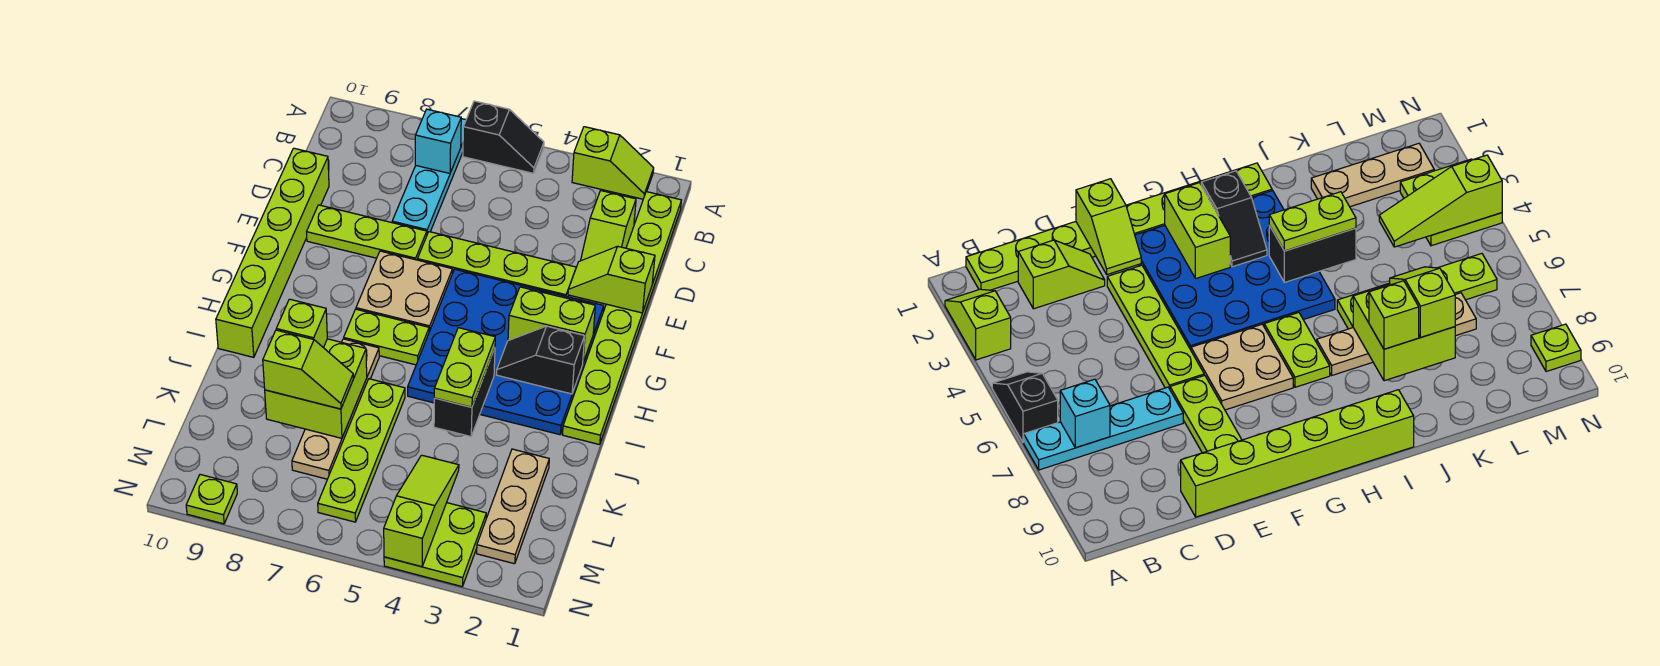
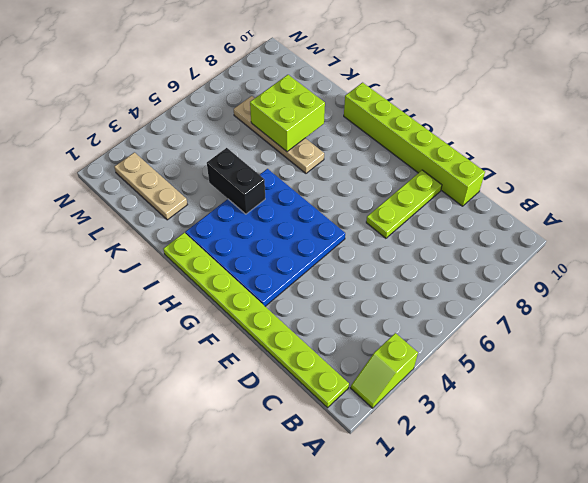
none -> black 1x2 slope [463,101,544,173]
none -> cyan 1x4 plate [392,119,466,234]
none -> lime 1x2 slope [581,191,636,261]

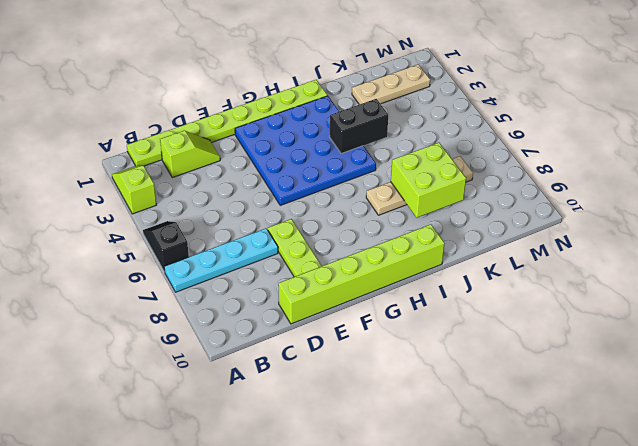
none -> lime 1x4 plate [418,232,576,297]
none -> tan 2x2 plate [356,251,453,332]
none -> lime 1x2 plate [344,309,429,365]

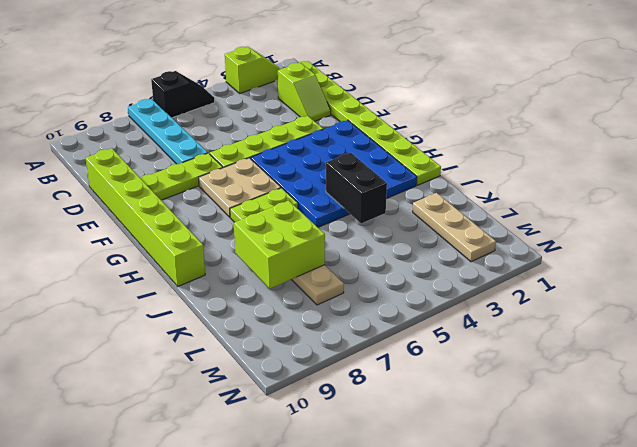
none -> lime 1x4 plate [318,379,405,522]
none -> lime 2x2 plate [384,503,486,586]
none -> lime 1x1 plate [186,475,237,524]

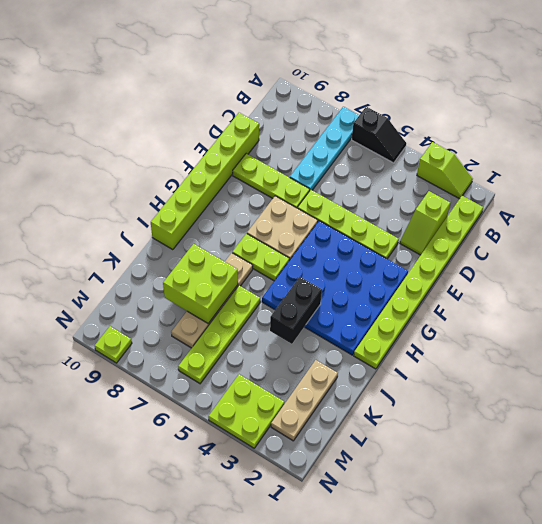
none -> cyan 1x1 brick [415,109,461,173]
none -> lime 1x2 slope [568,246,655,313]
none -> lime 1x2 brick [508,287,595,362]

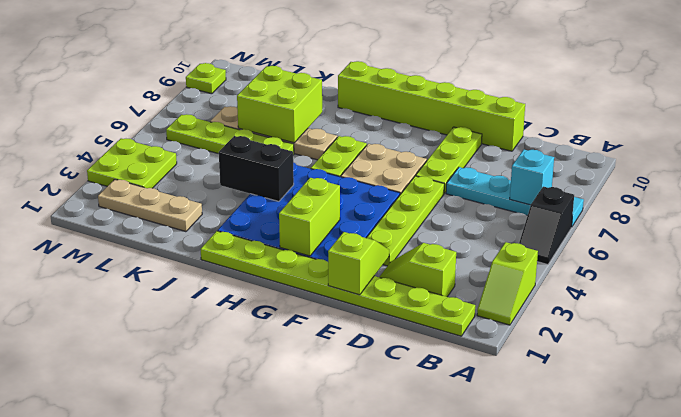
none -> black 1x2 slope [497,326,585,394]
none -> lime 1x3 slope [384,455,459,567]
none -> lime 1x2 plate [434,328,495,407]

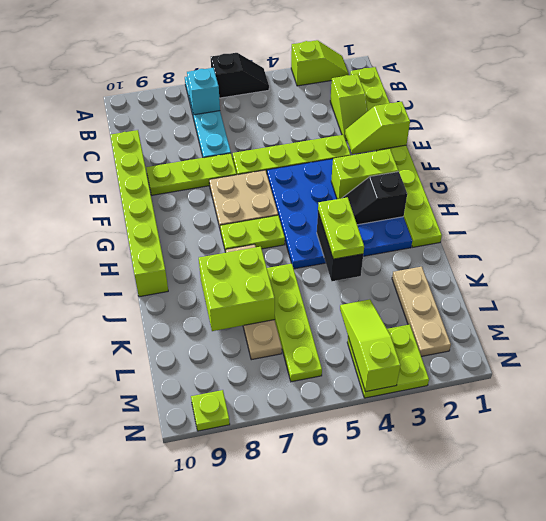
none -> lime 1x1 brick [276,299,327,348]
none -> lime 1x2 slope [263,330,353,409]

